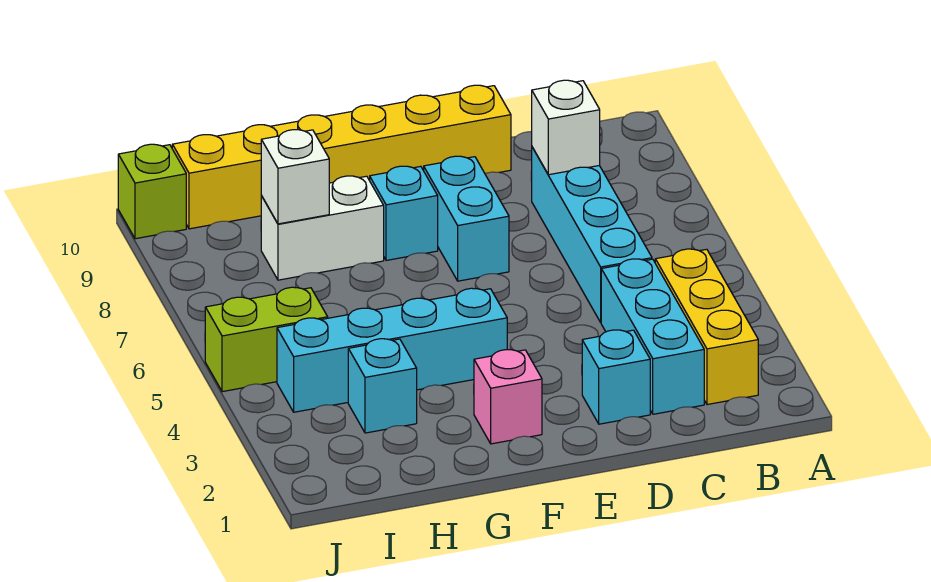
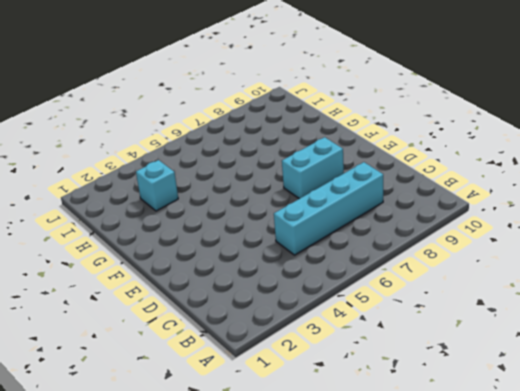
none -> yellow 1x3 brick [655,249,758,405]
none -> cyan 1x3 brick [601,259,704,414]
none -> cyan 1x1 brick [582,330,650,424]

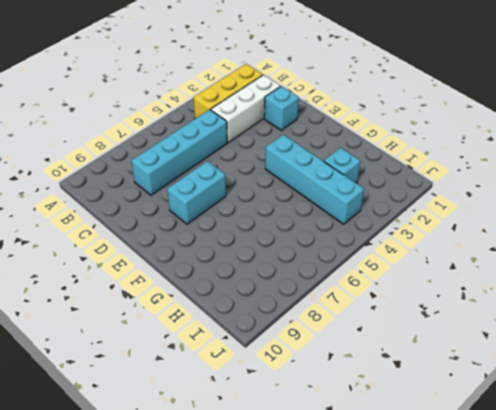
white 1x3 brick [211,75,280,142] -> cyan 1x3 brick [601,259,704,414]
none -> yellow 1x6 brick [172,85,511,229]
none -> pink 1x1 brick [474,350,542,444]
none -> cyan 1x1 brick [370,166,438,260]

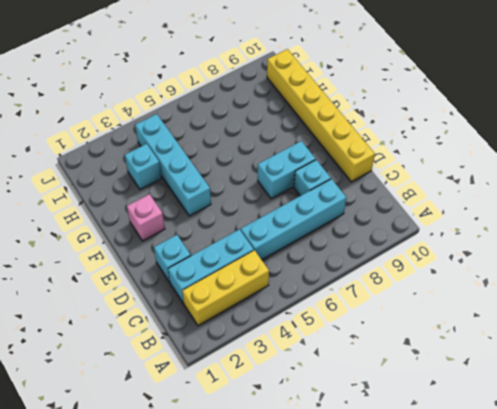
cyan 1x1 brick [294,160,331,196] -> cyan 1x1 brick moved to [370,166,438,260]
none -> white 1x2 brick [261,176,384,280]
none -> lime 1x2 brick [205,287,328,392]
none -> lime 1x1 brick [118,144,186,239]

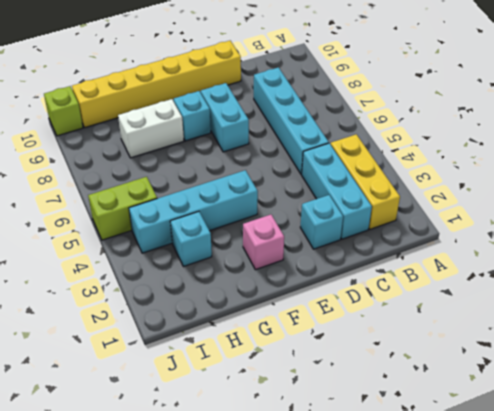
none -> white 1x1 brick [532,80,600,175]
none -> white 1x1 brick [261,130,329,224]

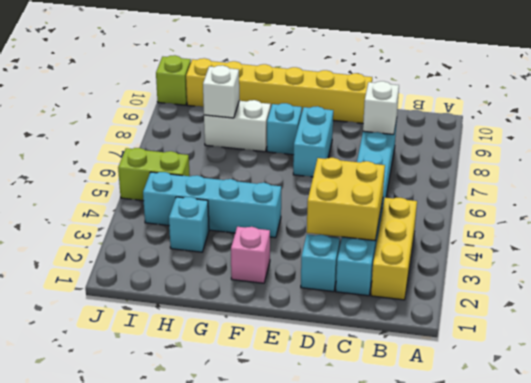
yellow 2x2 brick [307,158,385,241] -> none

